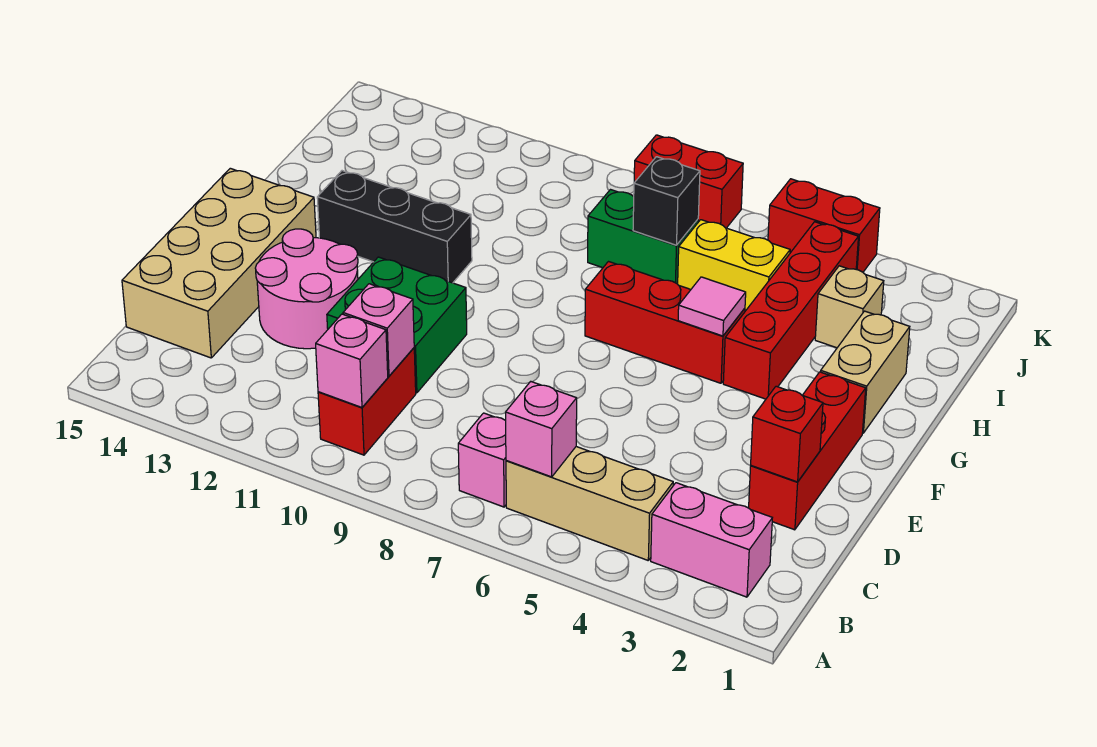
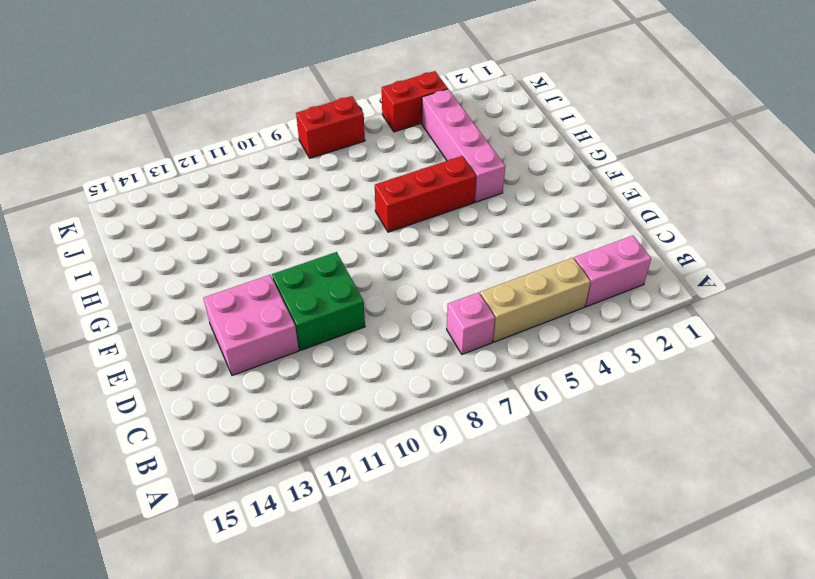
pink 2x2 brick [203,275,299,376] -> pink 2x2 round brick [256,229,358,349]
pink 1x4 brick [422,89,505,202] -> red 1x4 brick [723,222,858,399]
none -> red 1x2 brick [318,348,416,455]
none -> tan 2x4 brick [122,168,316,358]
none -> red 1x3 brick [749,372,866,530]

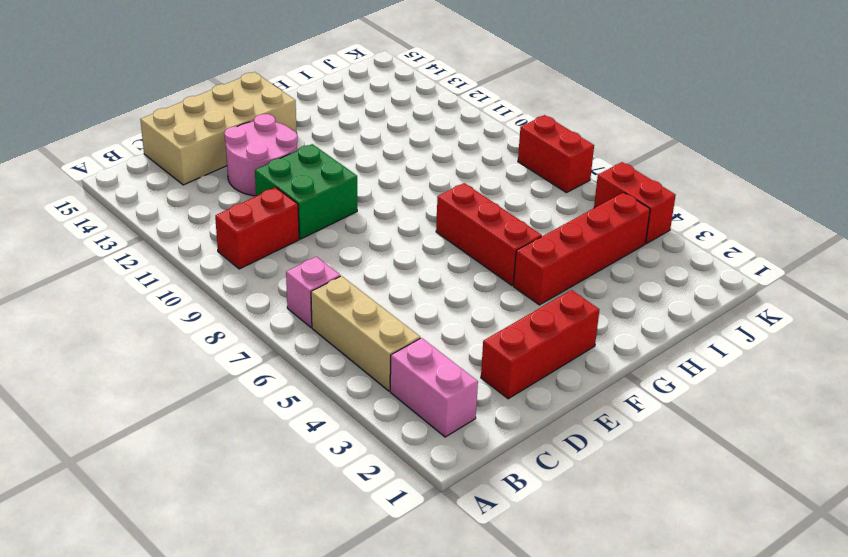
none -> tan 1x2 brick [821,311,910,433]
none -> black 1x3 brick [317,171,472,283]
none -> tan 1x1 brick [815,266,884,348]

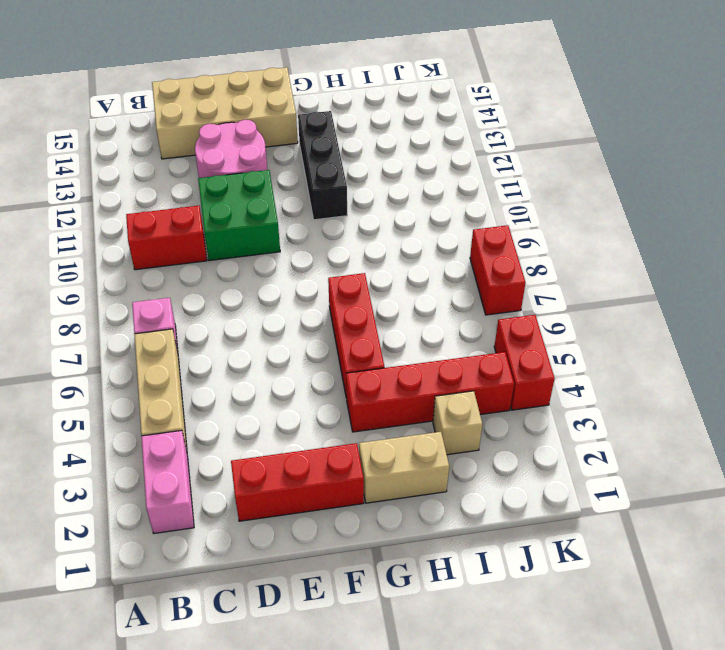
none -> yellow 1x2 brick [678,220,790,311]
none -> green 1x2 brick [588,190,698,284]
none -> pink 1x1 brick [506,381,577,477]

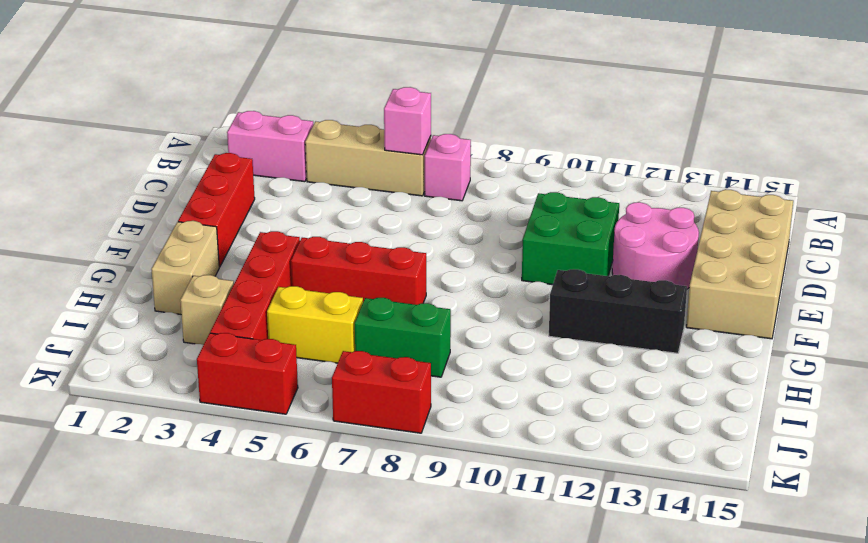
none -> red 1x2 brick [318,348,416,455]
none -> pink 1x1 brick [316,314,388,407]
none -> pink 1x1 brick [343,284,414,376]

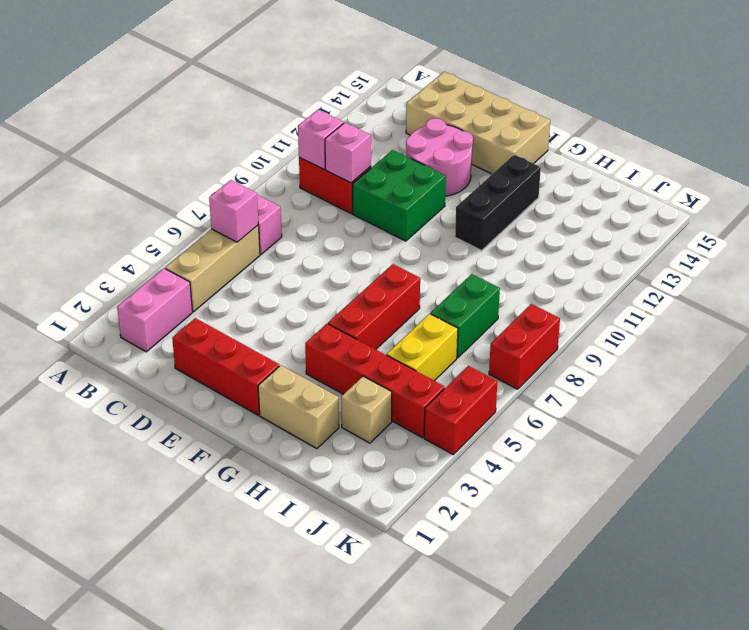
none -> red 1x1 brick [751,386,823,482]
none -> pink 1x1 tile [678,277,746,336]
none -> black 1x1 brick [633,157,700,245]

